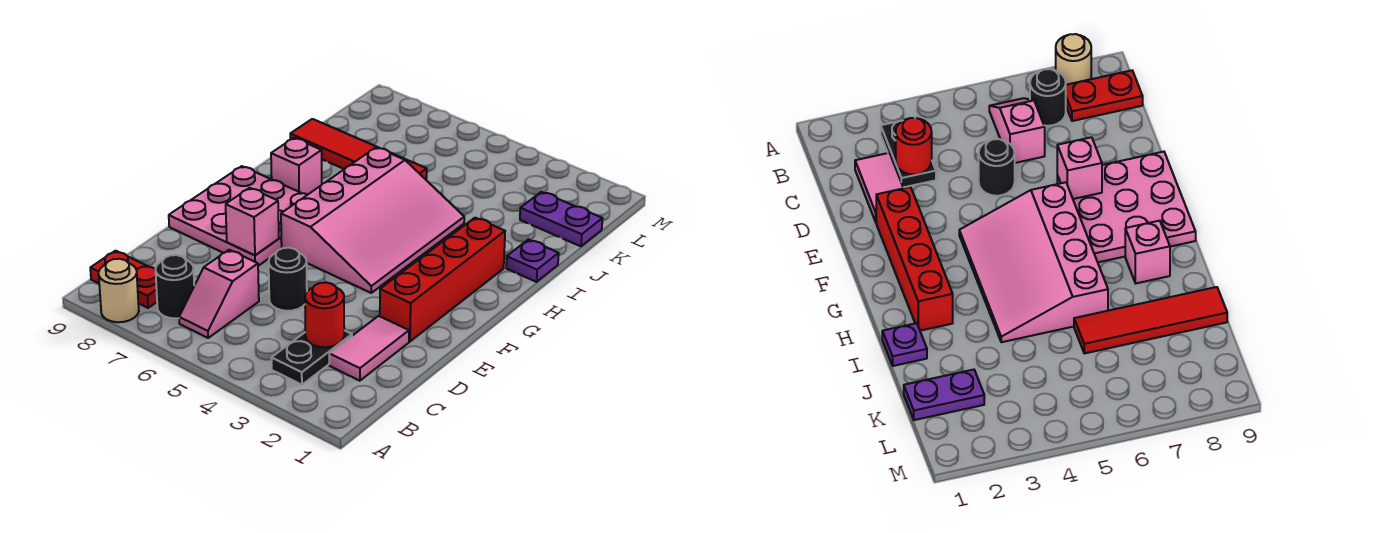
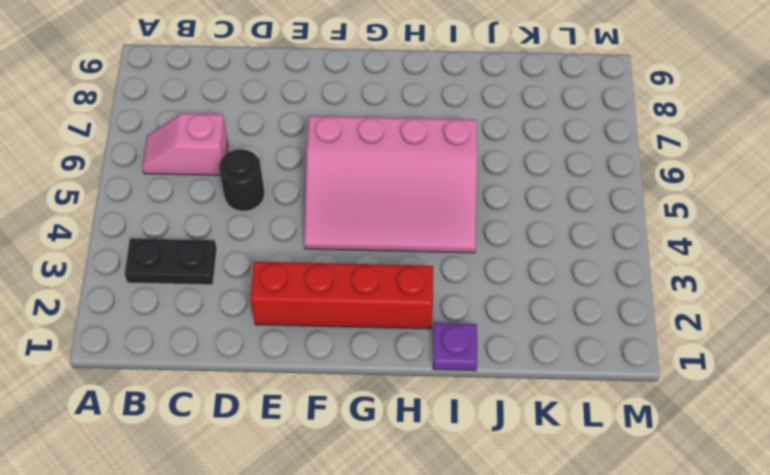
none -> tan 1x1 round brick [99,259,139,322]
none -> black 1x1 round brick [155,255,194,318]
none -> red 1x2 plate [90,251,157,308]

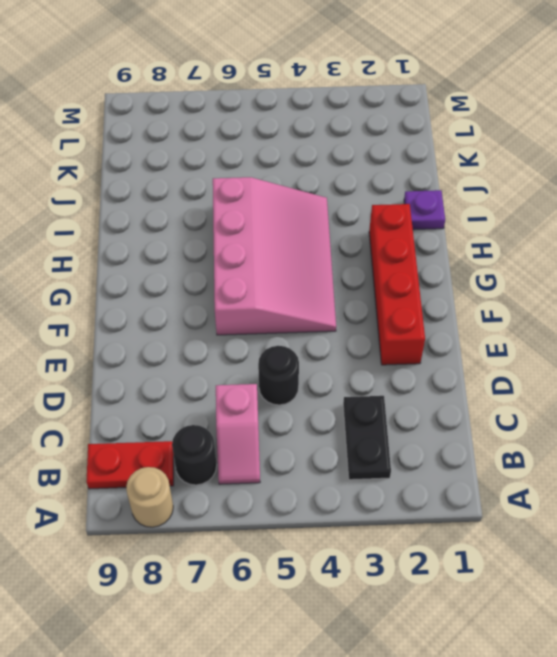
none -> pink 1x2 tile [329,316,409,381]
none -> pink 3x3 plate [169,166,308,266]
none -> pink 1x1 brick [271,138,322,194]

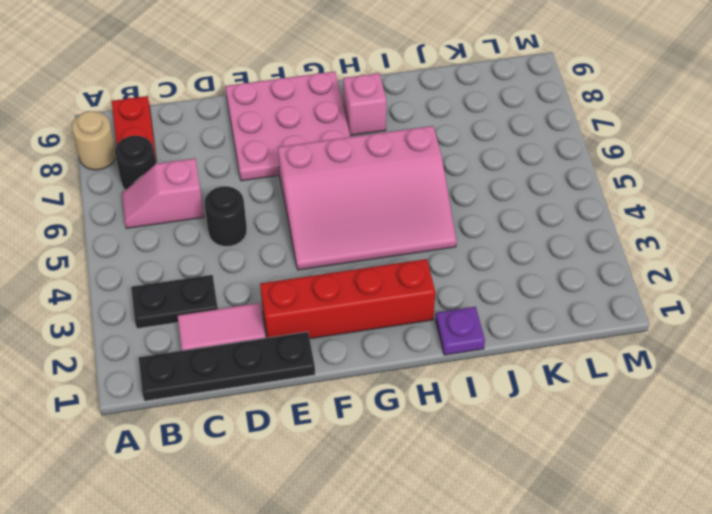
black 1x4 plate [139,332,315,401] -> none
none -> red 1x4 tile [290,119,427,179]
none -> purple 1x2 plate [520,192,603,246]
none -> red 1x1 round brick [305,282,344,347]

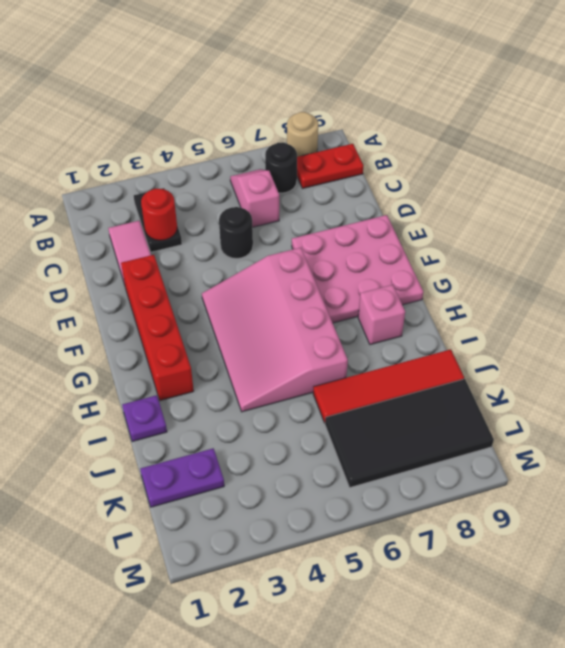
black 2x4 tile [325,379,494,487] -> none
none -> pink 1x1 brick [226,188,279,255]

